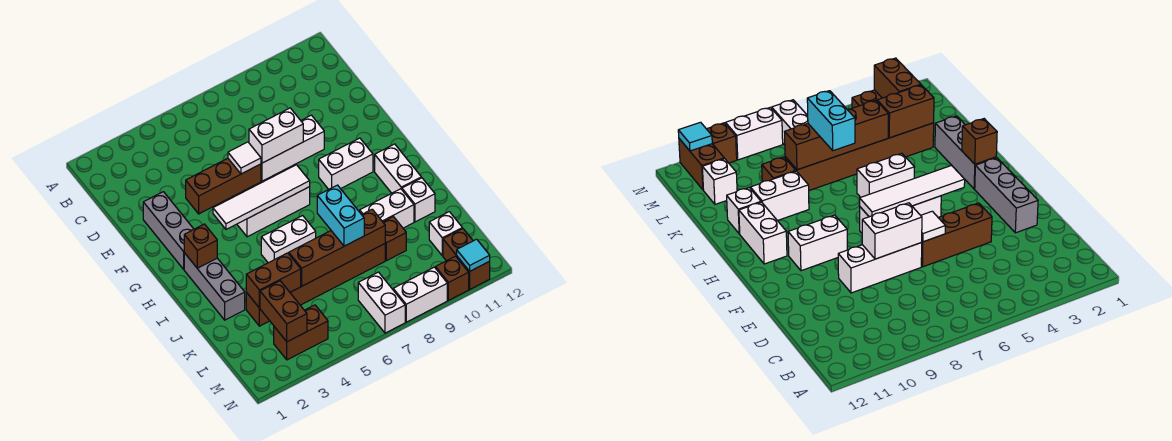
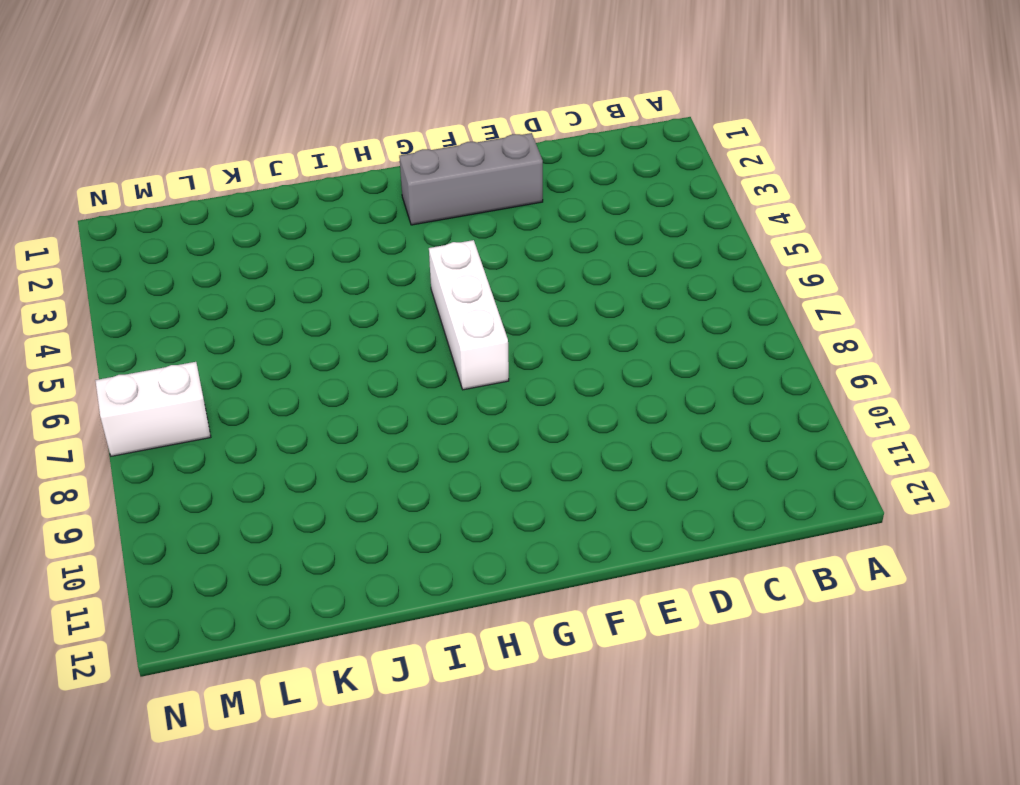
none -> brown 1x3 brick [186,158,261,214]
none -> white 1x3 brick [261,115,324,181]
none -> white 1x2 brick [319,138,373,189]

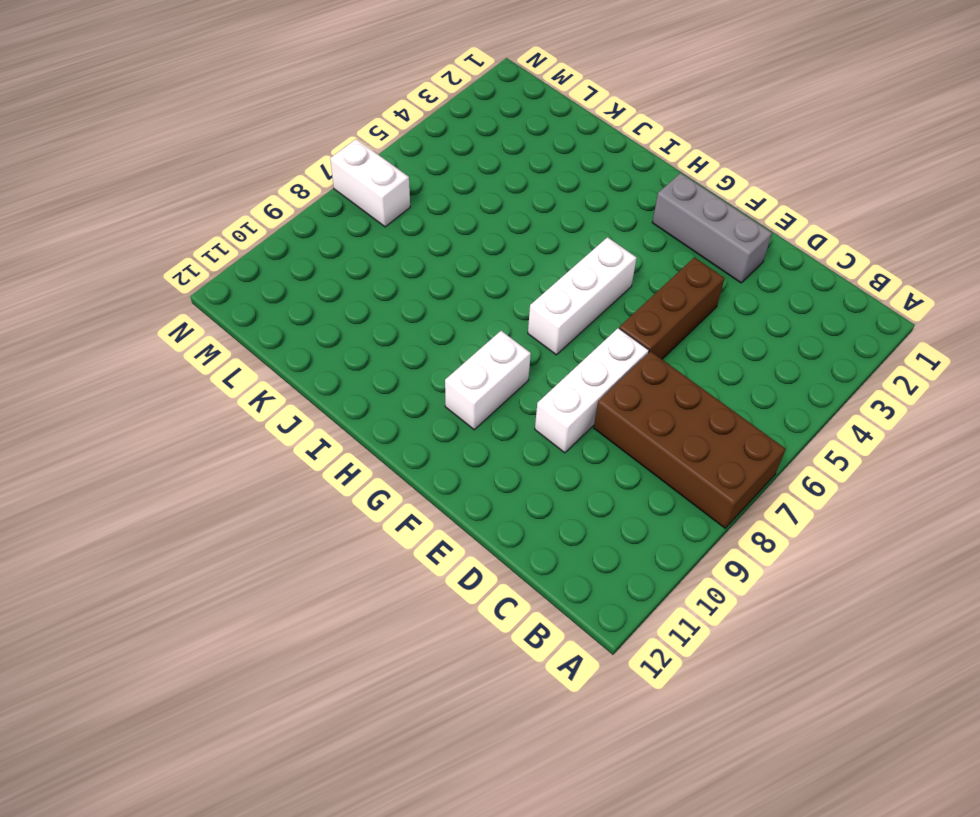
brown 2x4 brick [594,351,785,528] -> none
none -> grey 1x3 brick [184,253,245,320]
none -> white 1x2 brick [375,144,421,193]
none -> white 1x2 brick [261,216,316,263]

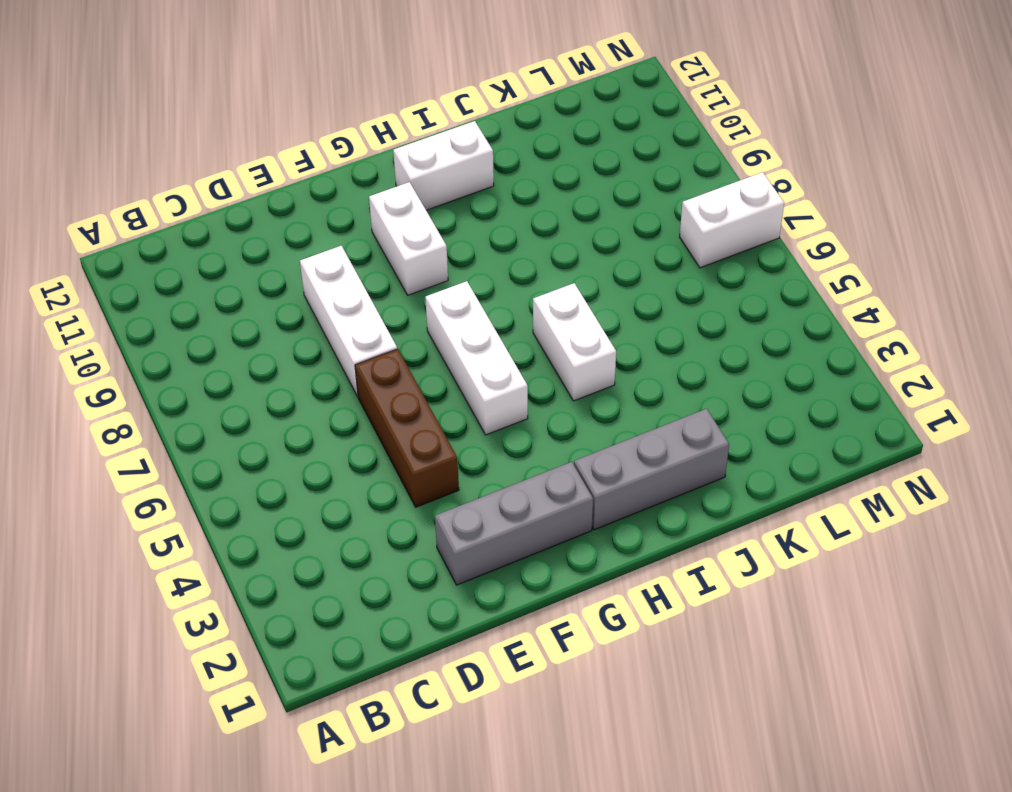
none -> white 1x2 brick [360,189,414,228]
none -> white 1x1 brick [402,178,435,222]
none -> brown 1x6 brick [246,244,385,326]

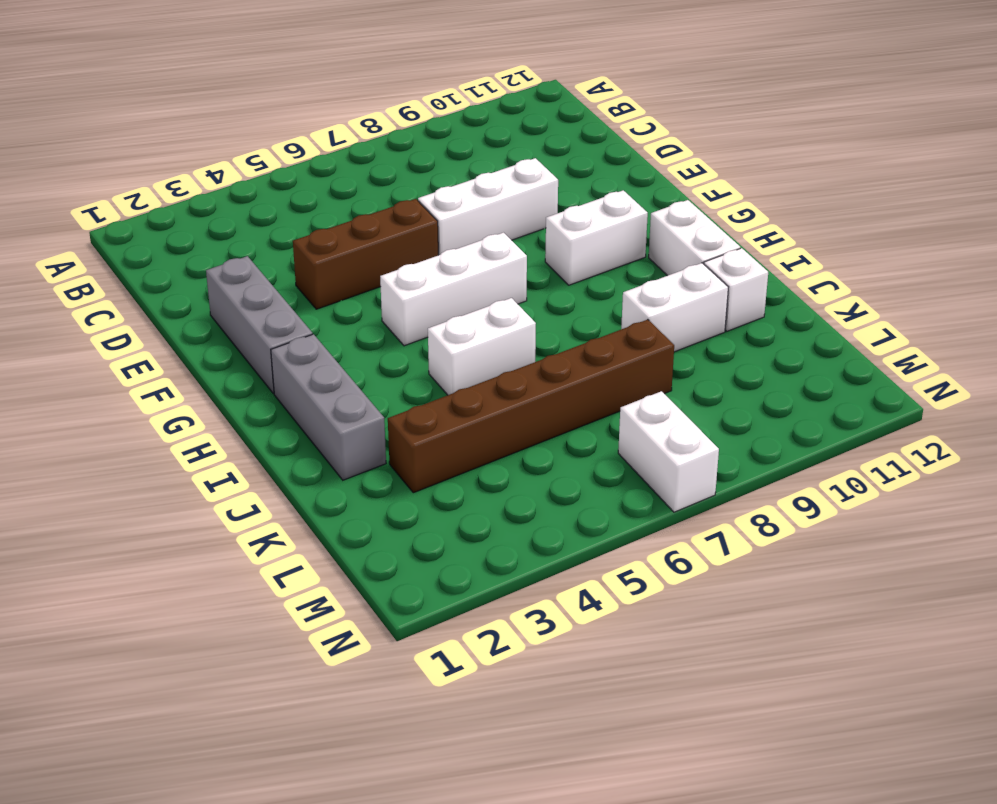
none -> brown 1x1 brick [383,217,406,261]
none -> white 1x1 brick [429,212,462,256]
none -> brown 1x2 brick [274,305,328,360]

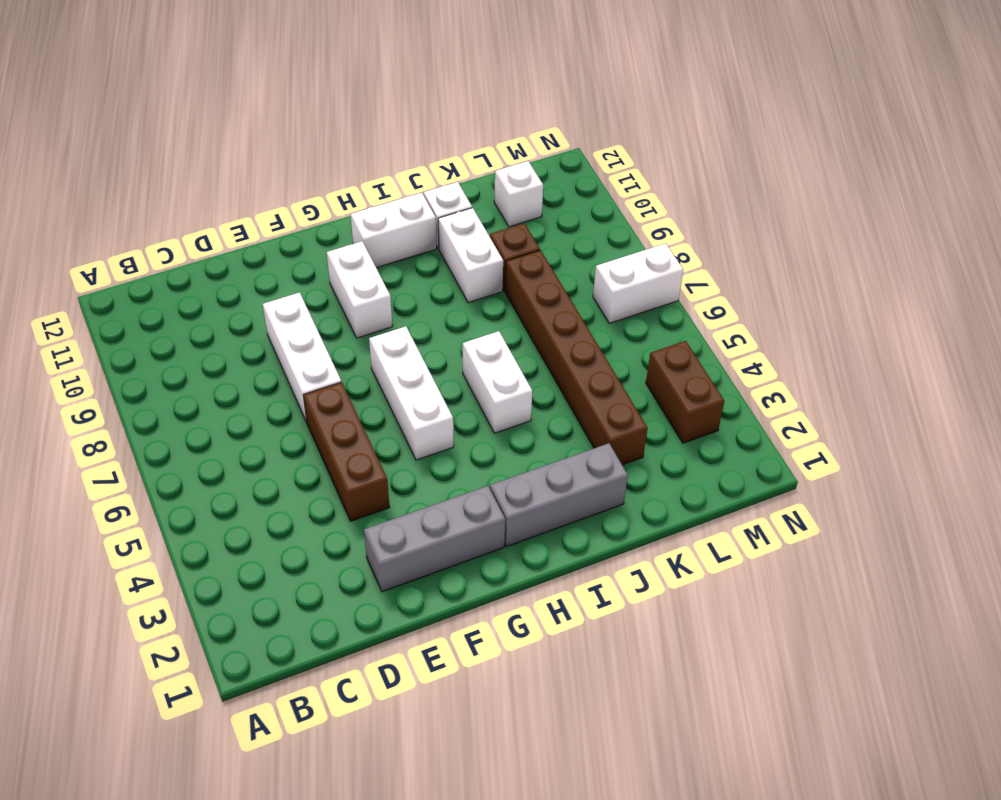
none -> brown 1x2 brick [443,228,490,289]
none -> white 1x2 brick [393,267,447,322]
none -> brown 1x1 brick [435,256,469,300]

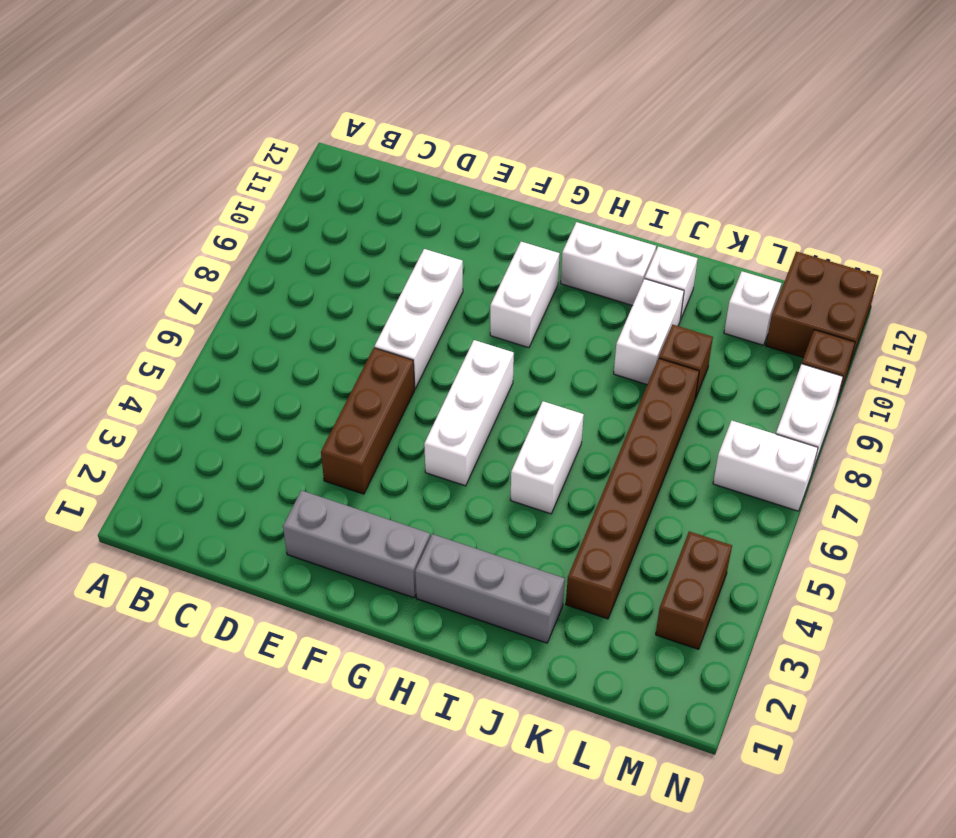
brown 2x2 brick [766,251,878,367] -> brown 1x2 brick [443,228,490,289]
none -> white 1x1 tile [228,142,261,174]
none -> white 1x2 brick [249,108,303,163]
none -> white 1x4 tile [213,165,310,229]

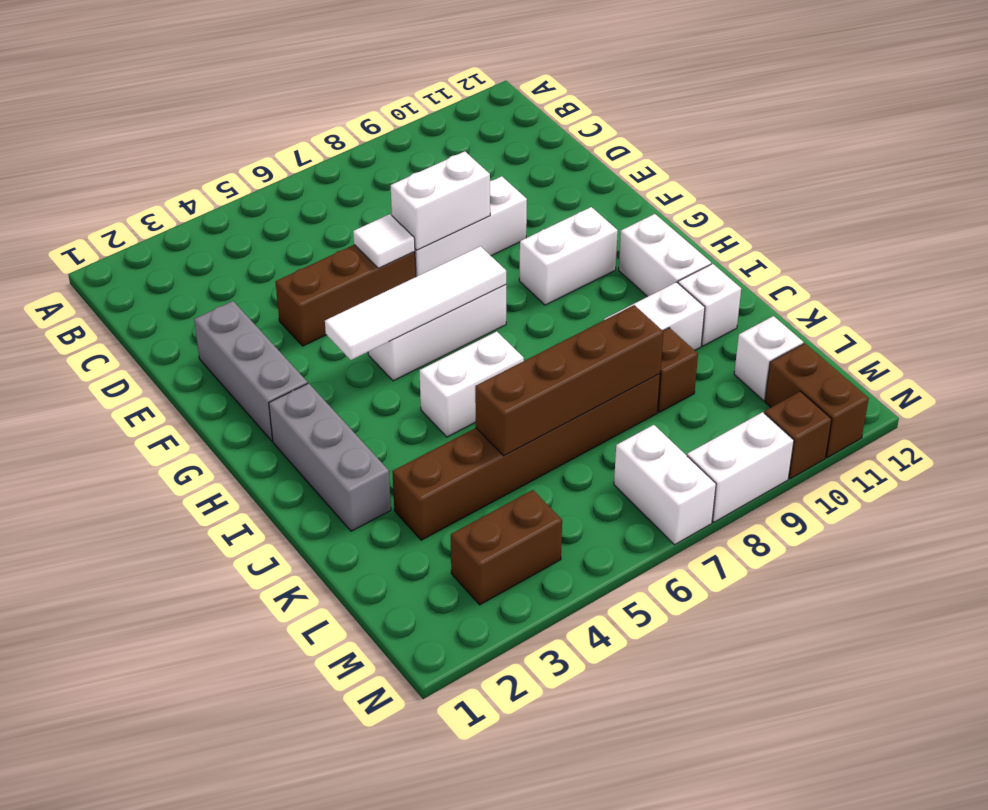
none -> brown 1x1 brick [184,224,217,268]
none -> brown 1x2 brick [246,253,301,308]
none -> brown 1x2 brick [260,281,307,342]

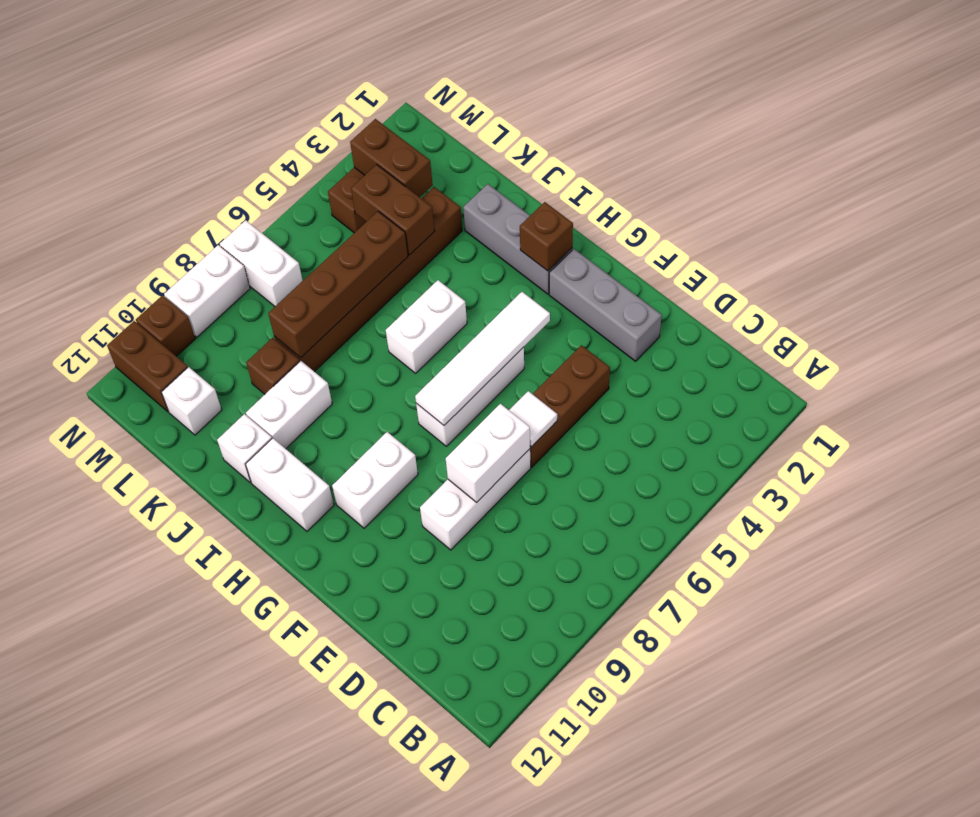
brown 1x2 brick [351,165,434,255] -> brown 1x2 brick turned to [246,253,301,308]
none -> cyan 1x1 tile [457,239,490,271]
none -> cyan 1x2 brick [317,185,364,246]

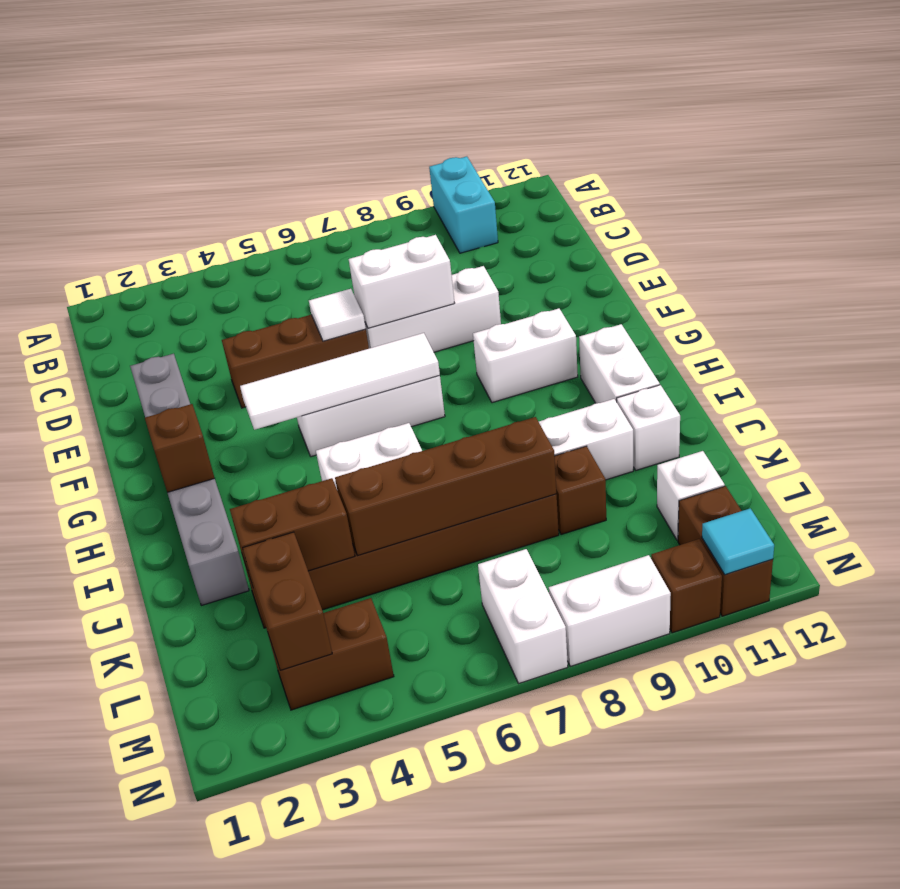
cyan 1x2 brick [429,156,498,253] -> cyan 1x2 brick moved to [317,185,364,246]

